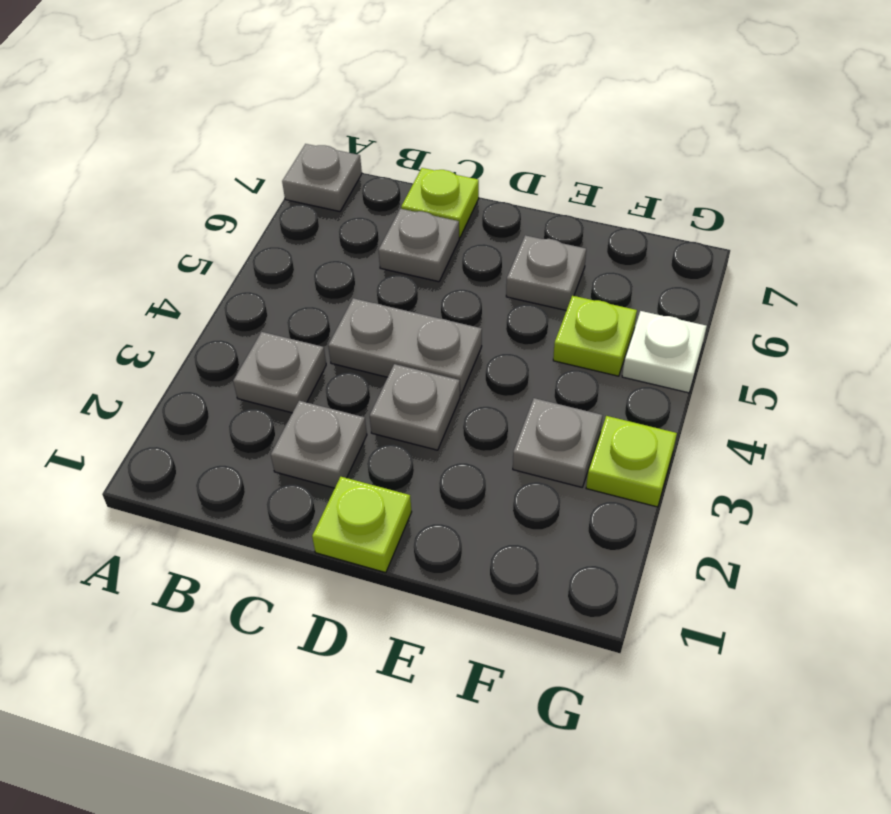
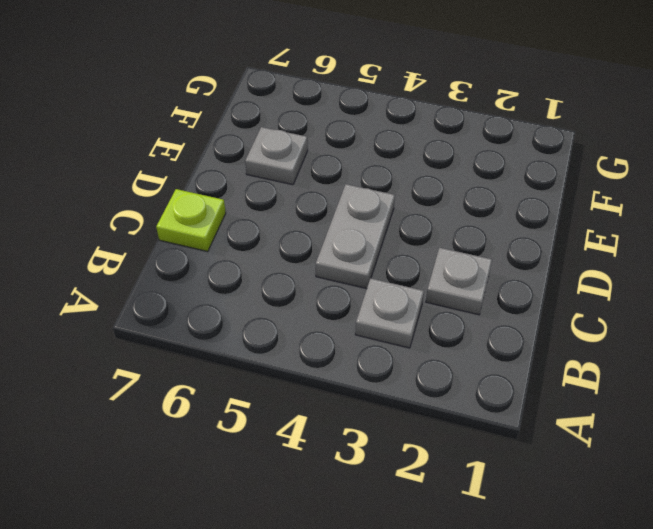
none -> grey 1x1 plate [282,144,362,211]
none -> grey 1x1 plate [379,209,459,282]
none -> lime 1x1 plate [312,477,412,573]

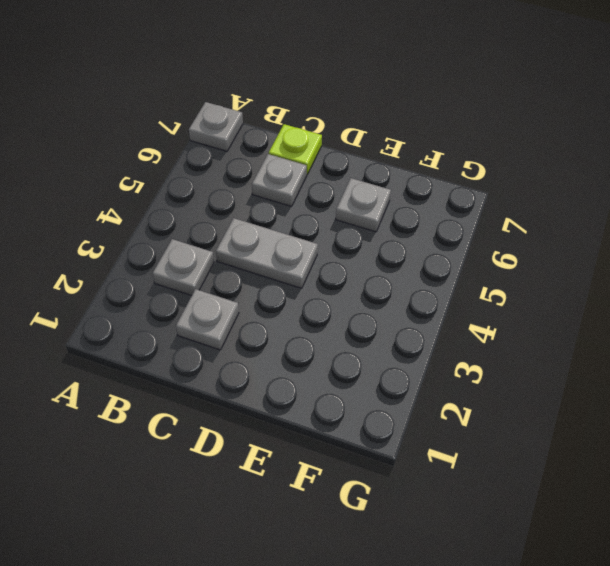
none -> lime 1x1 plate [312,477,412,573]
none -> grey 1x1 plate [370,364,460,450]
none -> grey 1x1 plate [513,398,603,487]

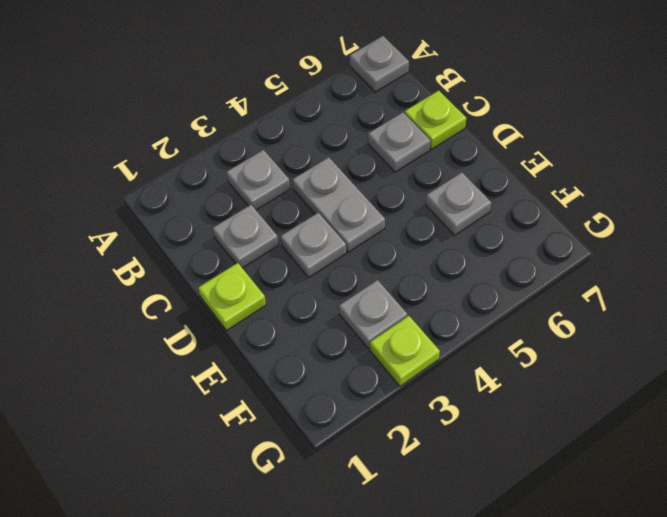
none -> lime 1x1 plate [553,296,637,376]
none -> white 1x1 plate [622,311,707,393]

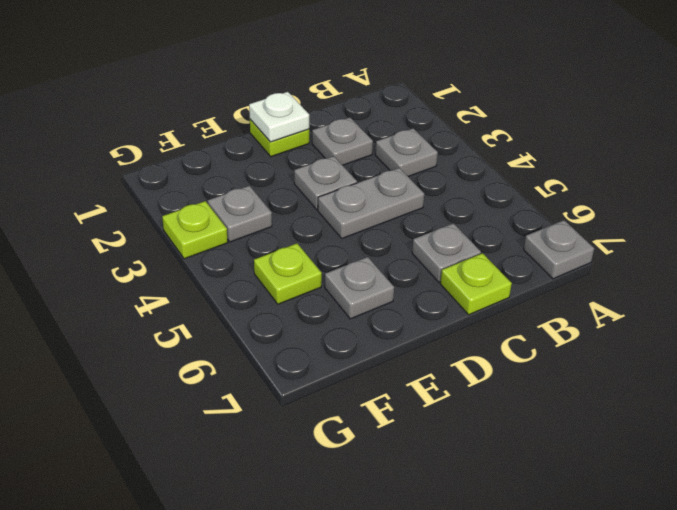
white 1x1 plate [249,92,309,142] -> white 1x1 plate moved to [622,311,707,393]

